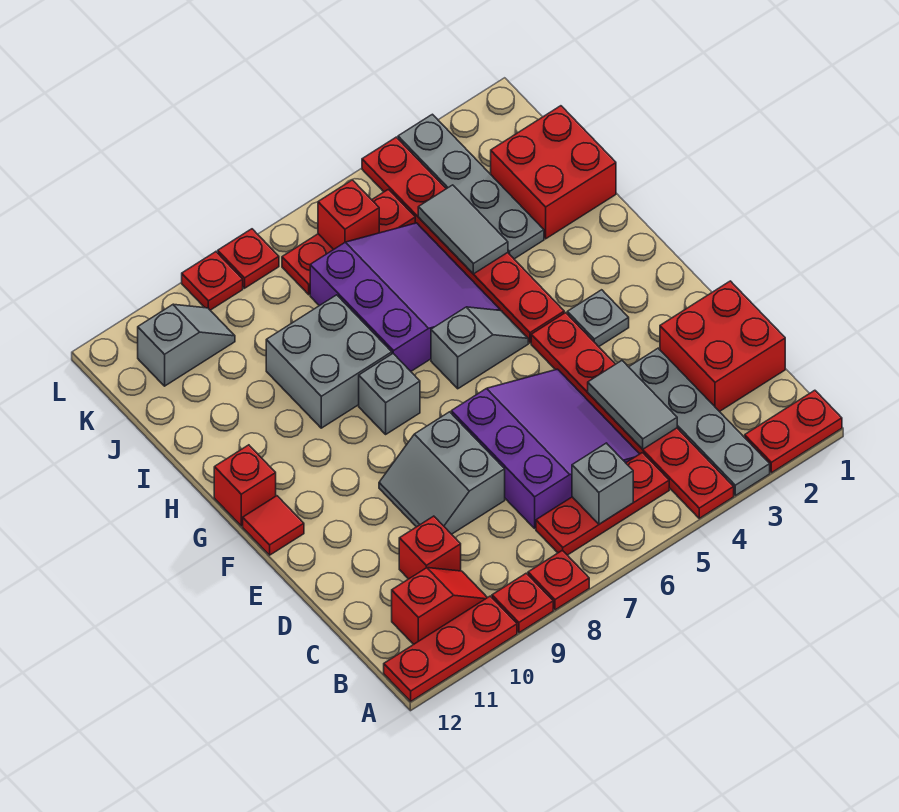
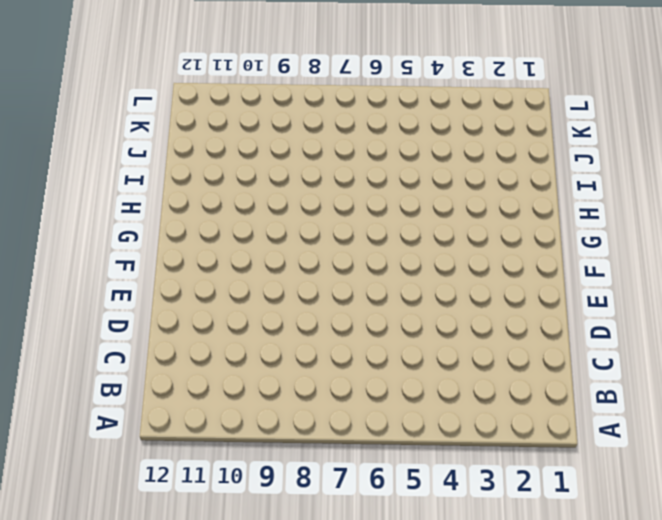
none -> red 1x2 plate [745,390,842,473]
none -> grey 1x4 plate [629,348,770,496]
none -> red 1x6 plate [531,313,734,518]
none -> red 1x1 plate [528,550,589,610]

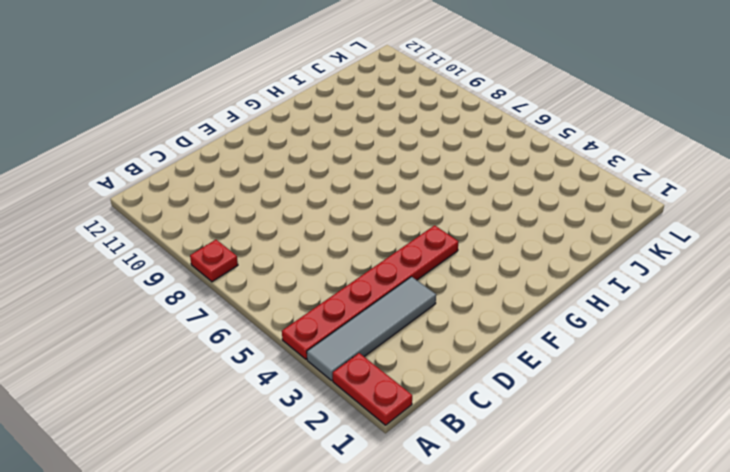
grey 1x4 tile [307,277,436,381] -> grey 1x4 plate [629,348,770,496]
none -> red 1x1 plate [492,573,553,633]
none -> red 1x3 plate [384,596,517,701]
none -> red 1x3 plate [536,453,669,555]
none -> red 1x2 slope [392,568,487,644]

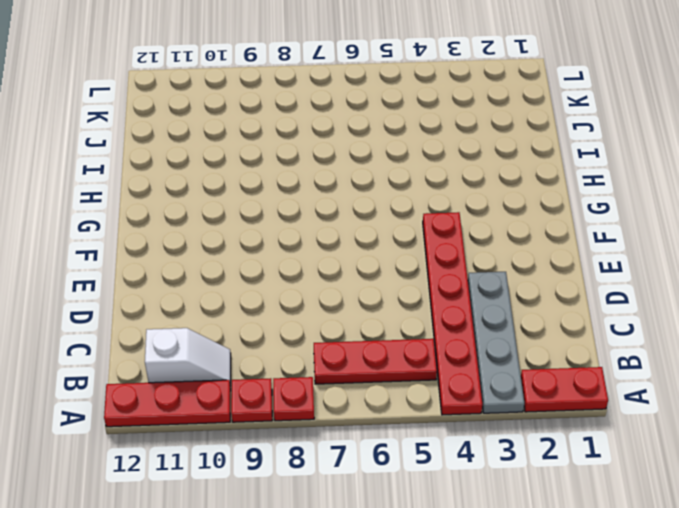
white 1x2 slope [145,328,231,387] -> red 1x2 slope [392,568,487,644]
none -> red 2x2 brick [660,281,785,412]
none -> purple 3x3 slope [451,369,639,528]
none -> red 1x1 brick [399,516,461,579]
none -> grey 2x2 slope [379,412,505,534]

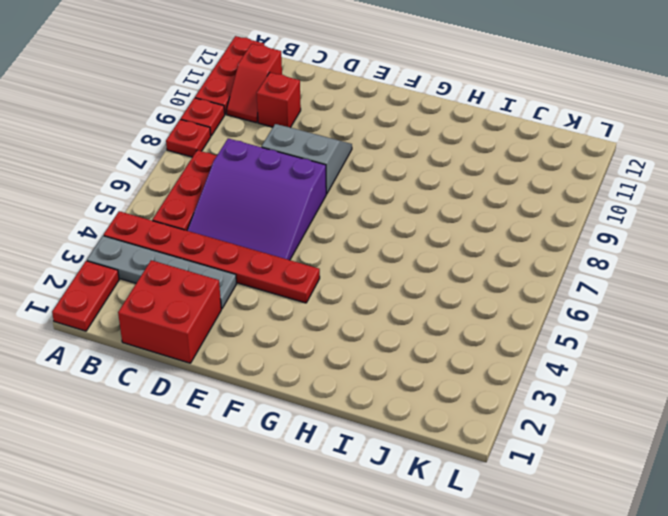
none -> grey 1x1 plate [567,290,629,347]
none -> red 1x1 tile [243,496,304,555]
none -> red 1x6 plate [362,137,564,343]
none -> grey 1x2 slope [431,307,528,389]

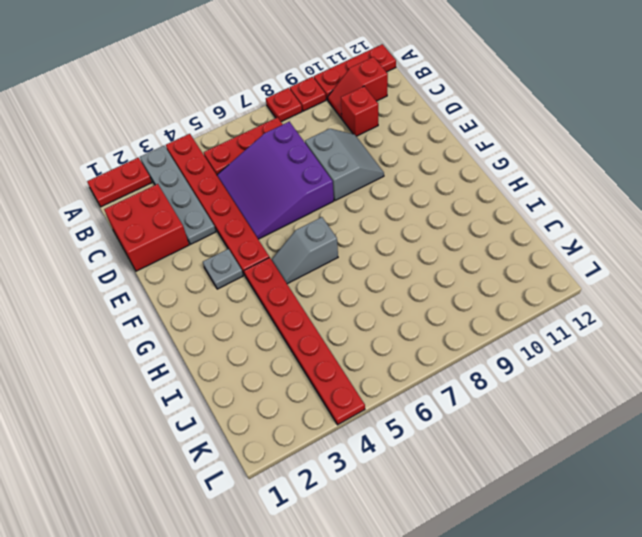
none -> red 1x1 tile [243,496,304,555]
none -> grey 1x1 brick [359,354,420,434]
none -> red 1x1 brick [214,445,276,526]
none -> purple 3x3 slope [310,223,500,371]

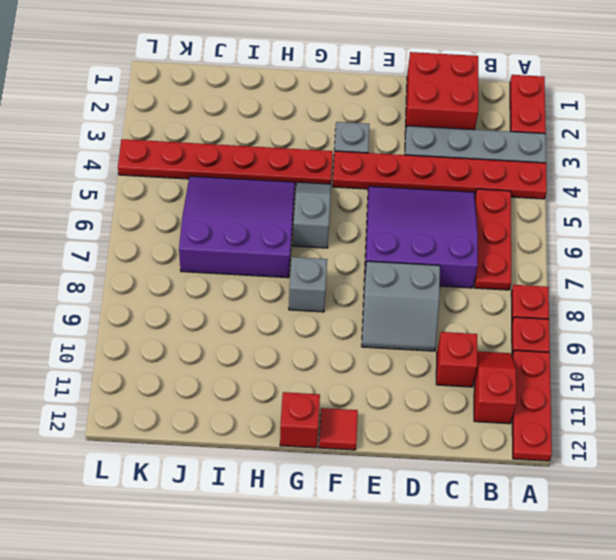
none -> grey 2x2 brick [266,295,392,428]
none -> red 2x2 brick [491,106,616,239]
none -> grey 1x4 plate [398,114,544,259]
none -> red 1x3 plate [282,189,415,295]

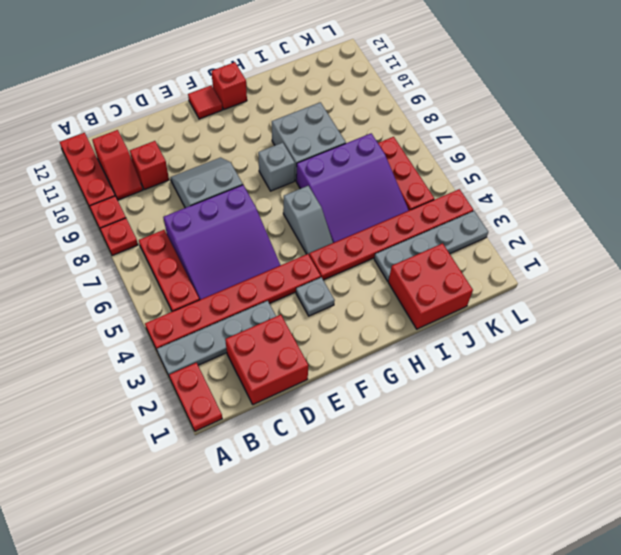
none -> grey 1x2 slope [138,304,235,386]
none -> red 1x1 plate [218,229,279,288]
none -> red 1x1 plate [182,252,243,310]
none -> grey 1x1 brick [572,443,633,524]

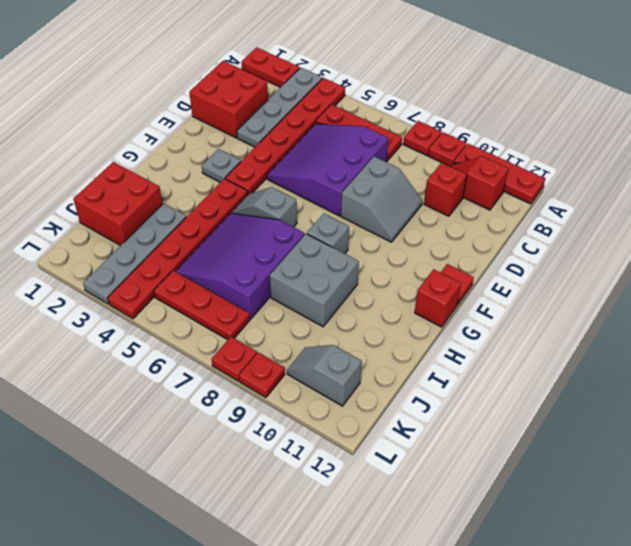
none -> grey 1x1 brick [572,443,633,524]
none -> grey 1x2 tile [588,361,677,449]
none -> grey 1x2 tile [418,185,508,274]
none -> red 1x1 brick [318,180,379,250]

